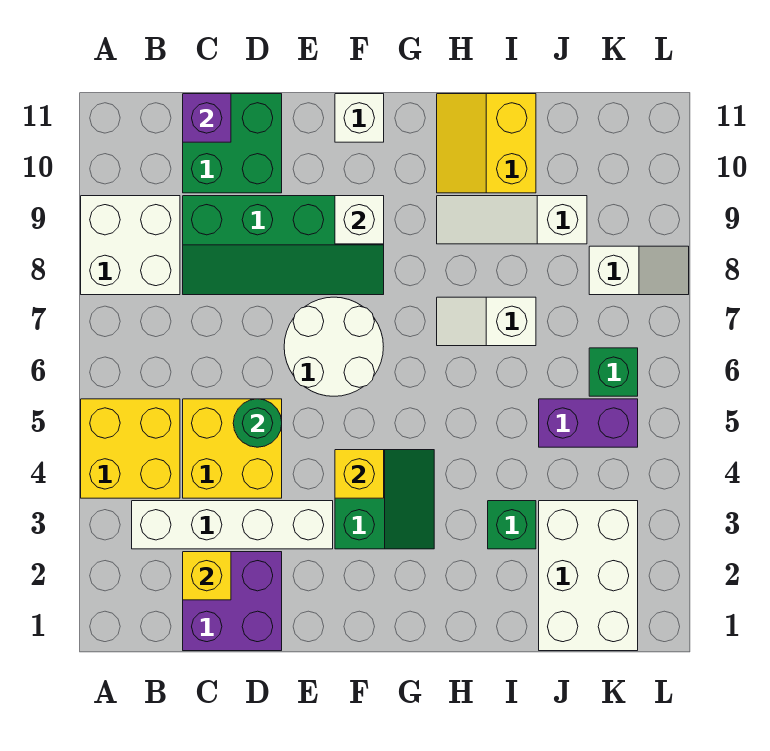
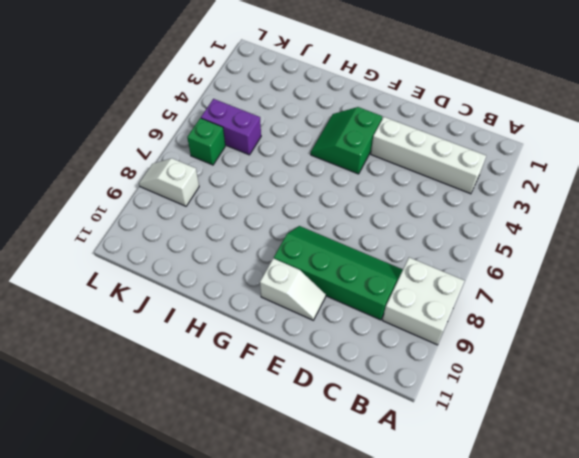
white 1x2 slope [260,258,326,320] -> white 1x2 slope moved to [437,297,536,346]
none -> yellow 2x2 brick [81,399,180,498]
none -> purple 2x2 brick [183,552,282,651]
none -> yellow 2x2 brick [183,399,282,498]

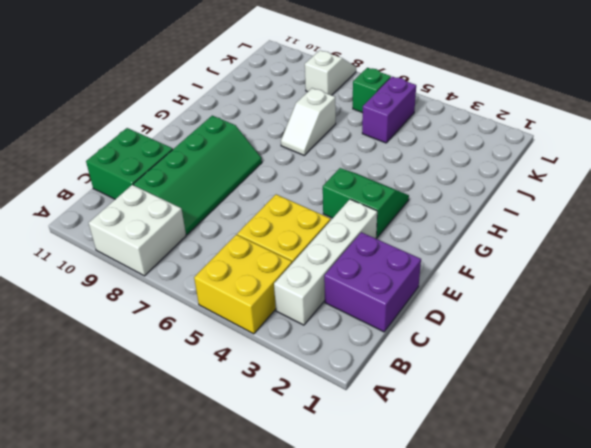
none -> white 2x2 round brick [284,297,383,396]
none -> white 1x1 brick [335,94,384,142]
none -> white 1x3 slope [437,196,587,244]

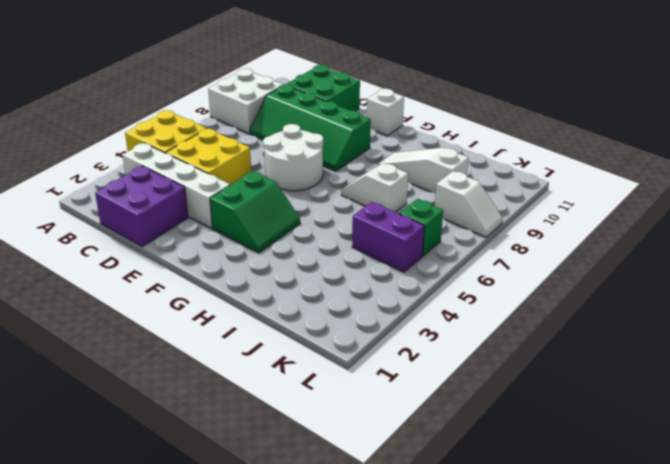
none -> yellow 2x2 slope [437,94,536,193]
none -> green 1x1 brick [488,501,536,549]
none -> white 2x3 brick [539,501,638,651]

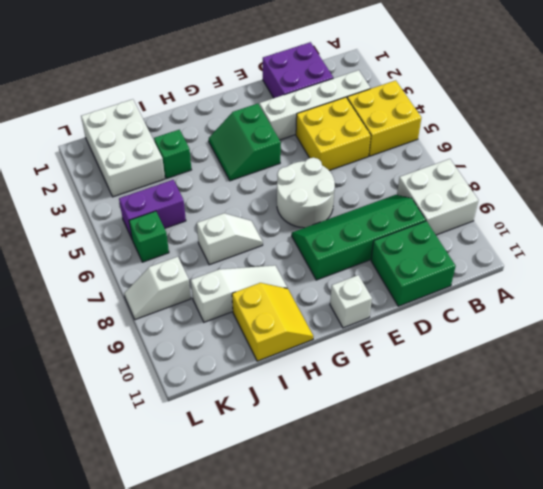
none -> yellow 1x1 brick [183,552,231,600]
none -> purple 1x1 brick [183,94,231,142]
none -> green 1x1 round brick [233,399,282,447]

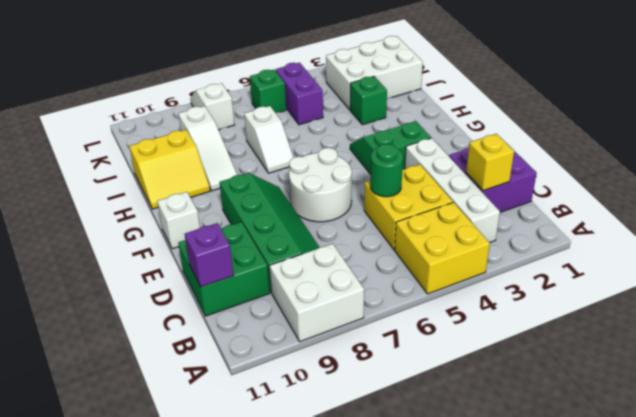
none -> yellow 1x1 brick [335,450,384,498]
none -> white 1x1 brick [335,196,384,244]

